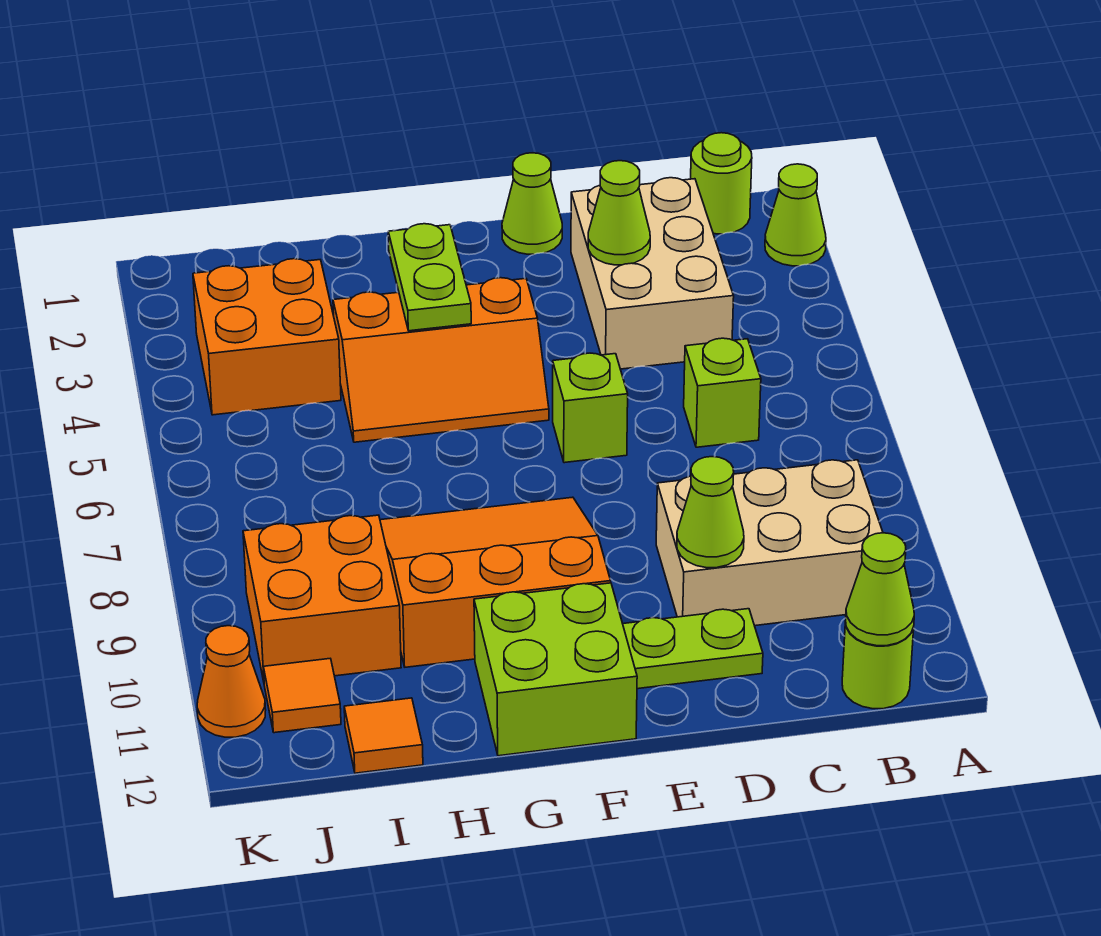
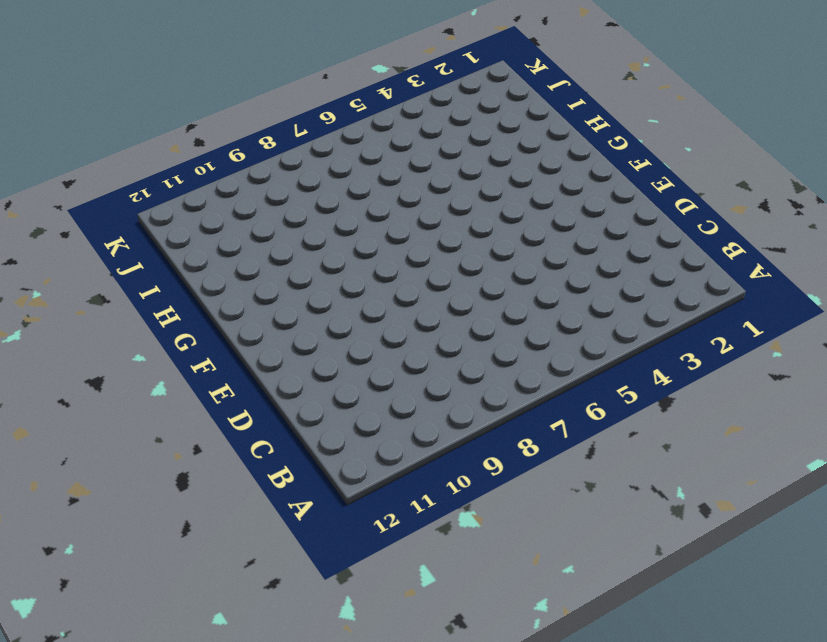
none -> lime 1x1 cone [765,164,826,266]
none -> lime 1x1 round brick [691,133,752,234]
none -> tan 2x3 brick [656,460,883,626]

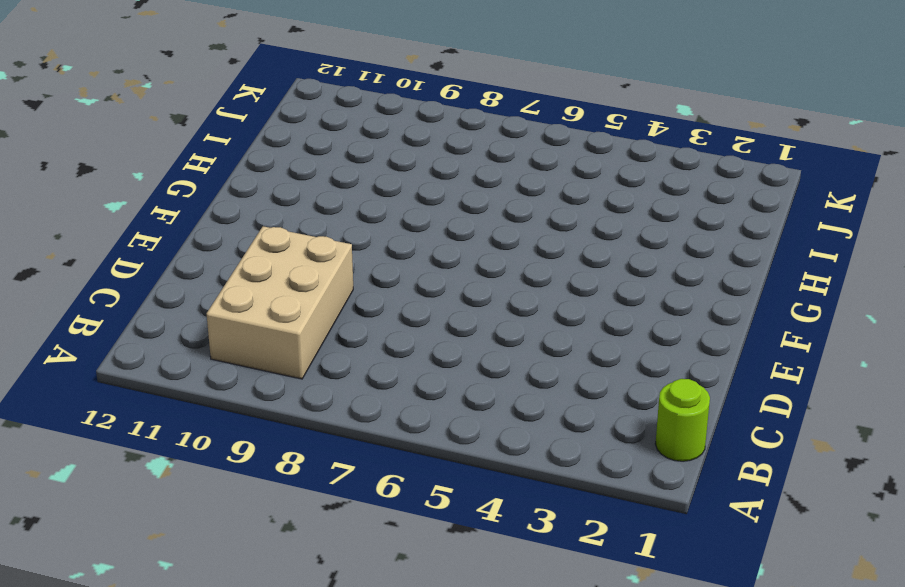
none -> lime 1x1 cone [765,164,826,266]
none -> lime 1x1 round brick [842,621,914,709]
none -> tan 2x3 brick [571,178,734,369]

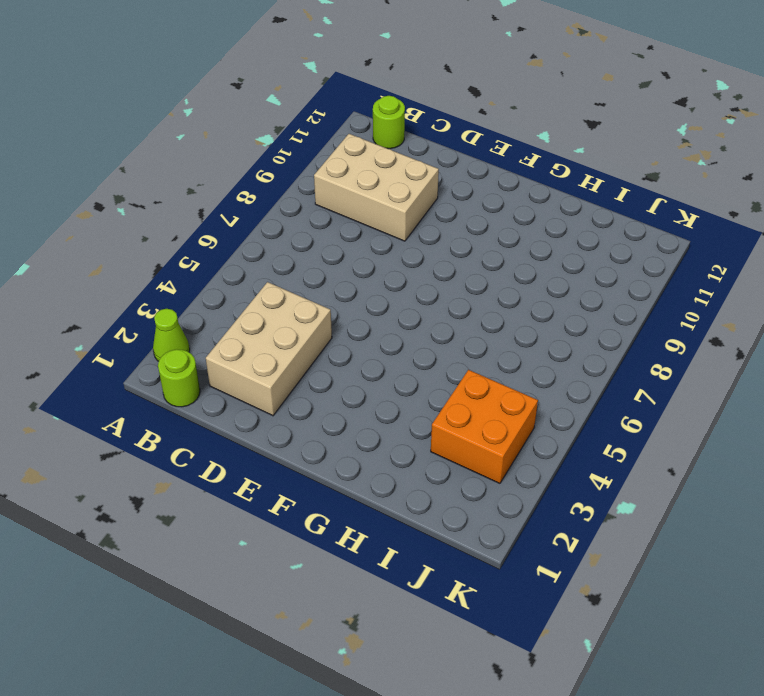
none -> lime 1x1 brick [684,338,761,447]
none -> lime 1x2 plate [623,609,763,689]
none -> lime 1x1 cone [502,153,562,254]

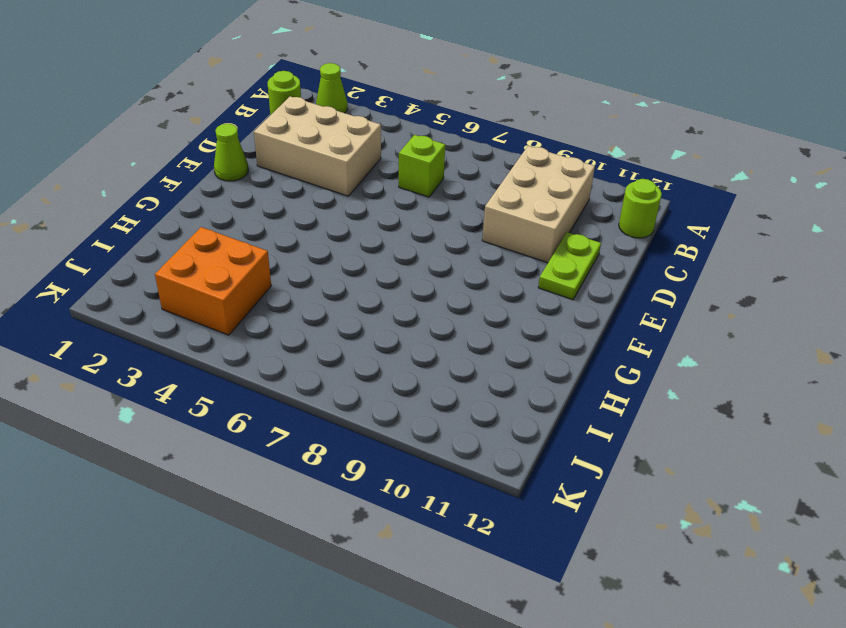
none -> lime 1x1 brick [553,353,628,463]
none -> orange 2x3 slope [333,278,549,442]
none -> orange 3x3 slope [380,497,611,667]

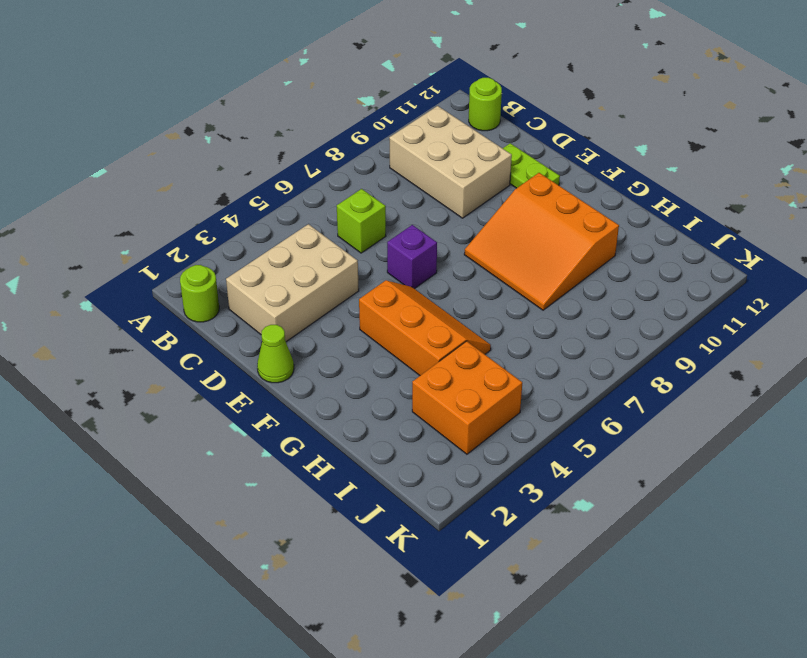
purple 1x1 brick [387,225,437,289] -> lime 1x1 brick [553,353,628,463]
none -> lime 1x1 cone [765,164,826,266]
none -> lime 2x2 brick [474,583,637,756]
none -> orange 2x2 brick [243,515,401,681]

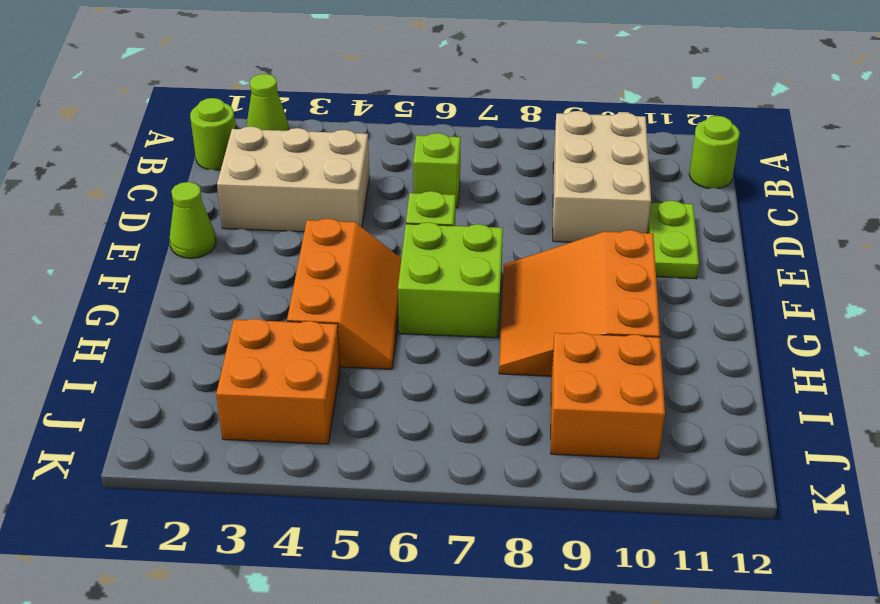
lime 2x2 brick [398,222,503,338] -> lime 2x2 brick moved to [474,583,637,756]
none -> orange 1x1 tile [344,698,423,773]
none -> orange 1x1 tile [263,659,341,733]
none -> orange 1x1 cone [197,626,266,737]

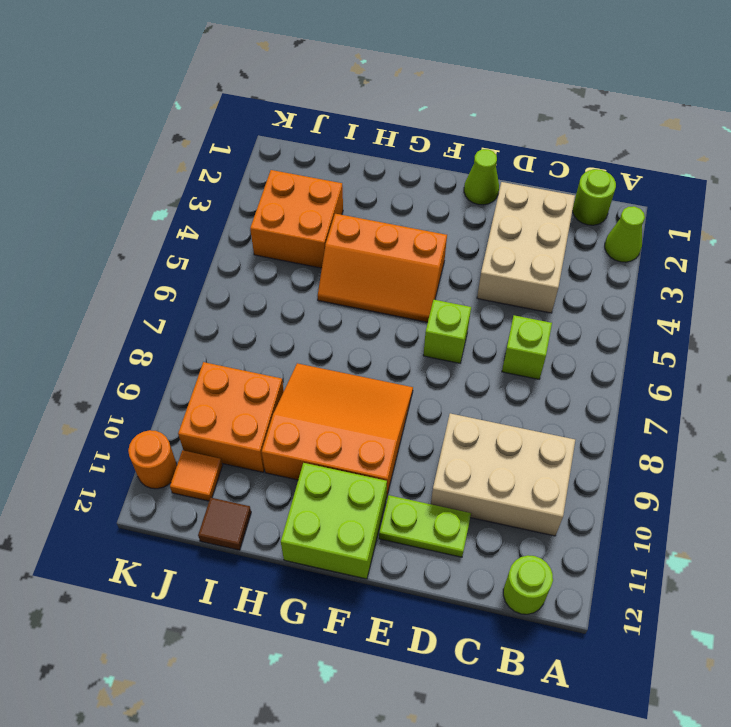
brown 1x1 tile [198,498,251,550] -> orange 1x1 tile [344,698,423,773]
orange 1x1 round brick [128,430,177,489] -> orange 1x1 cone [197,626,266,737]
none -> lime 1x1 cone [846,533,914,646]
none -> lime 1x1 cone [588,161,650,265]
none -> lime 1x1 cone [677,457,744,568]

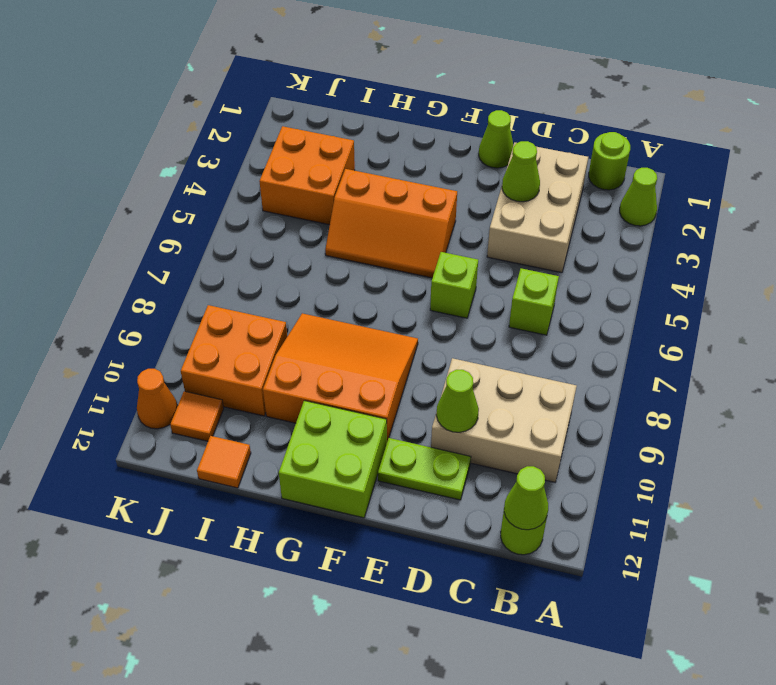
none -> lime 1x2 plate [388,224,471,331]

